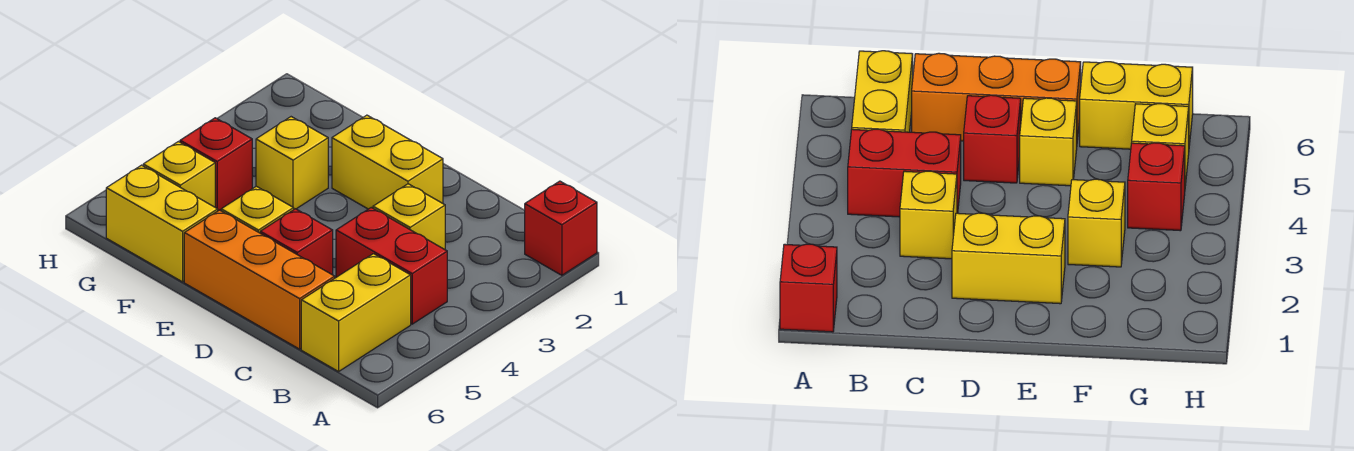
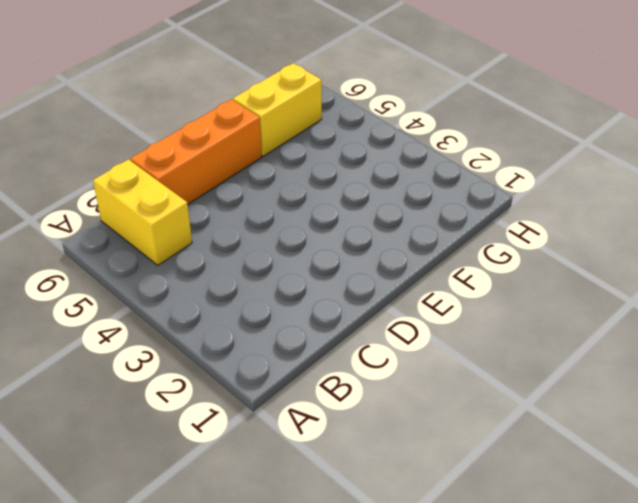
none -> red 1x1 brick [525,181,597,275]
none -> red 1x2 brick [336,208,447,324]
none -> yellow 1x1 brick [373,184,445,249]

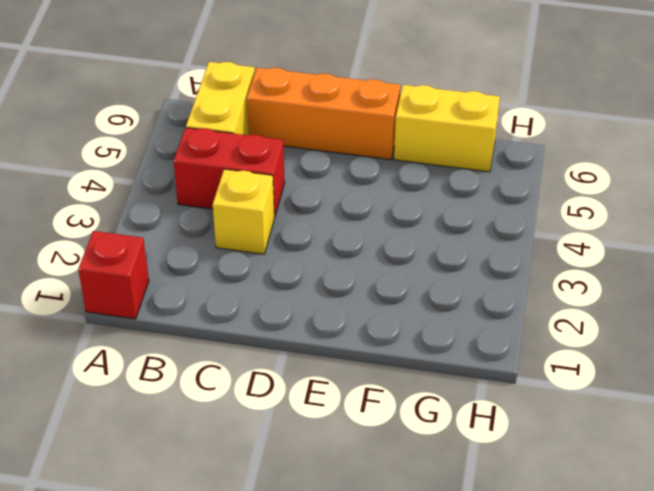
none -> yellow 1x2 brick [332,115,443,209]
none -> red 1x1 brick [260,209,333,275]
none -> yellow 1x1 brick [221,186,294,233]

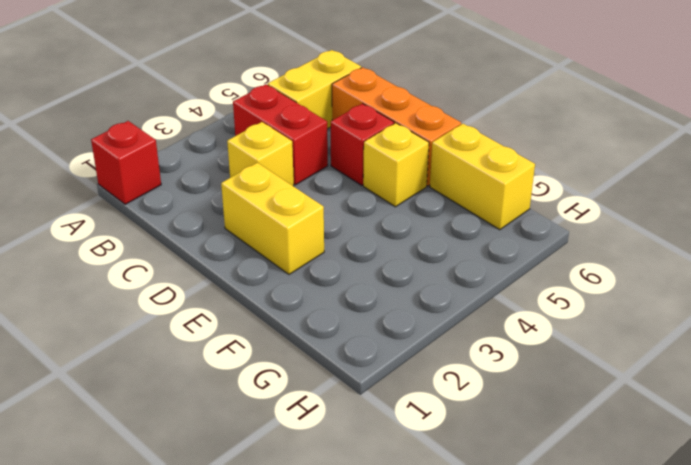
none -> yellow 1x1 brick [256,117,328,209]
none -> red 1x1 brick [180,118,252,211]
none -> yellow 1x1 brick [143,142,215,207]

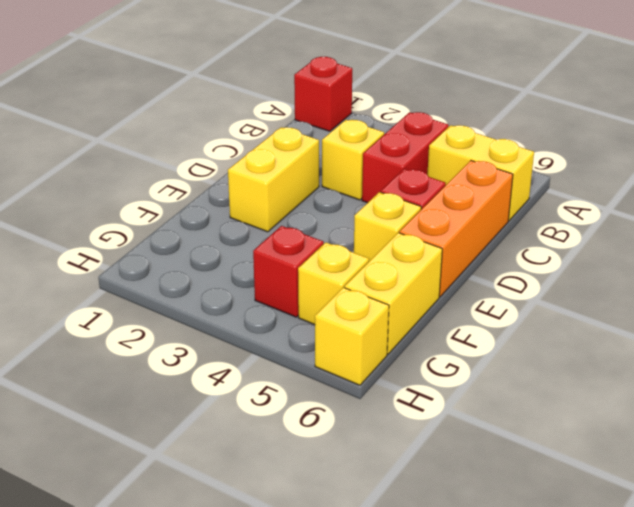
yellow 1x1 brick [315,288,389,385] -> yellow 1x1 brick moved to [256,117,328,209]

